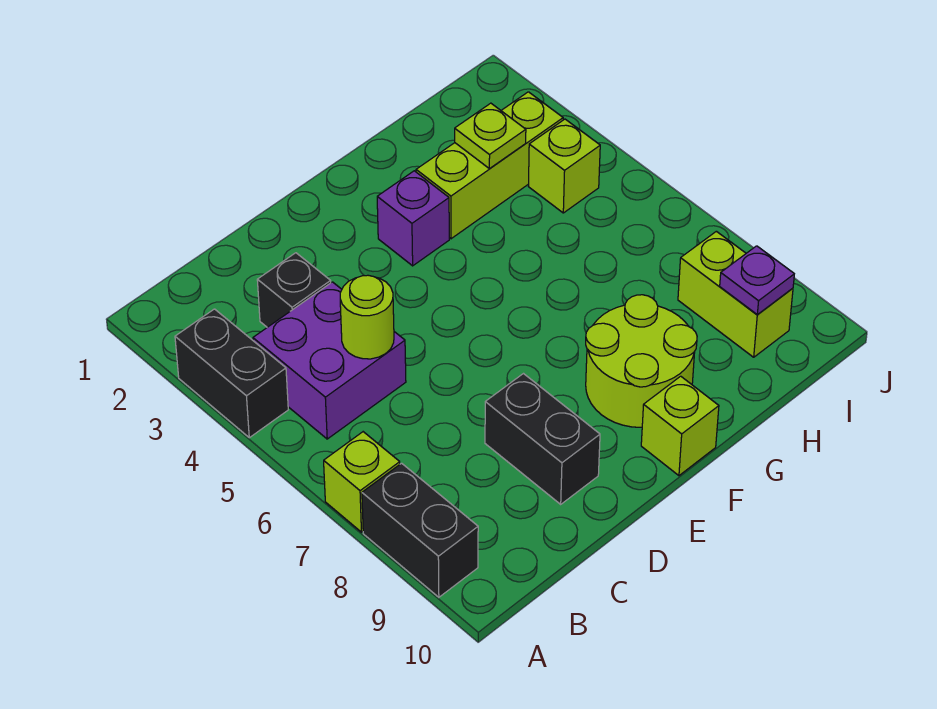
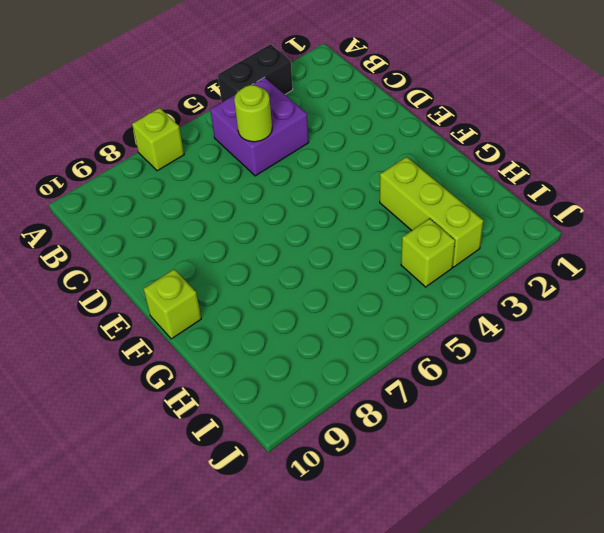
none -> black 1x2 brick [362,463,478,597]
none -> black 1x1 brick [257,253,331,327]
none -> black 1x2 brick [485,374,600,504]

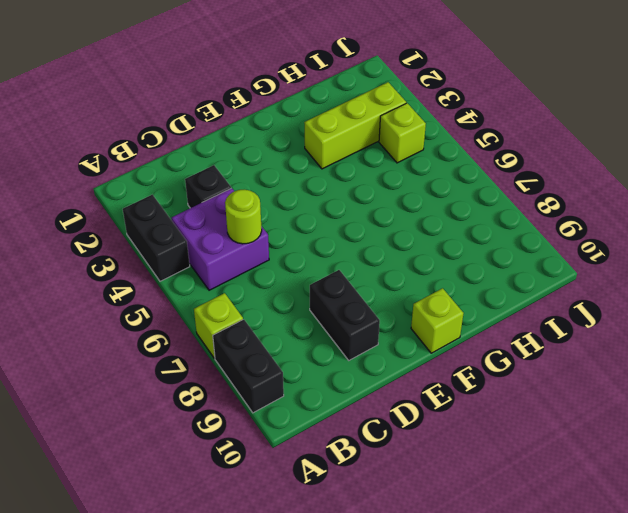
none -> purple 1x1 brick [377,171,449,266]
none -> lime 2x2 round brick [586,295,697,427]
none -> lime 1x2 brick [678,231,793,357]

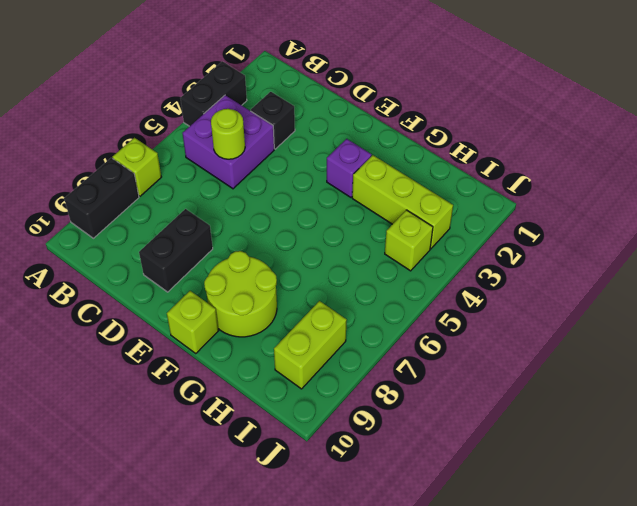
none -> lime 1x1 plate [455,103,526,169]
none -> purple 1x1 plate [720,246,794,315]

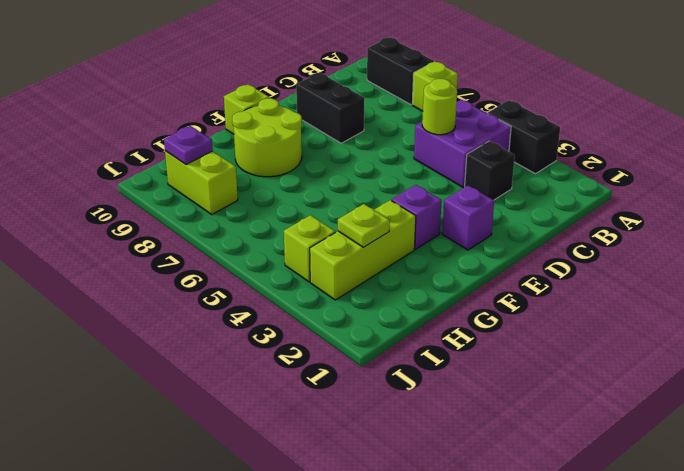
purple 1x1 brick [442,186,494,250] -> none

